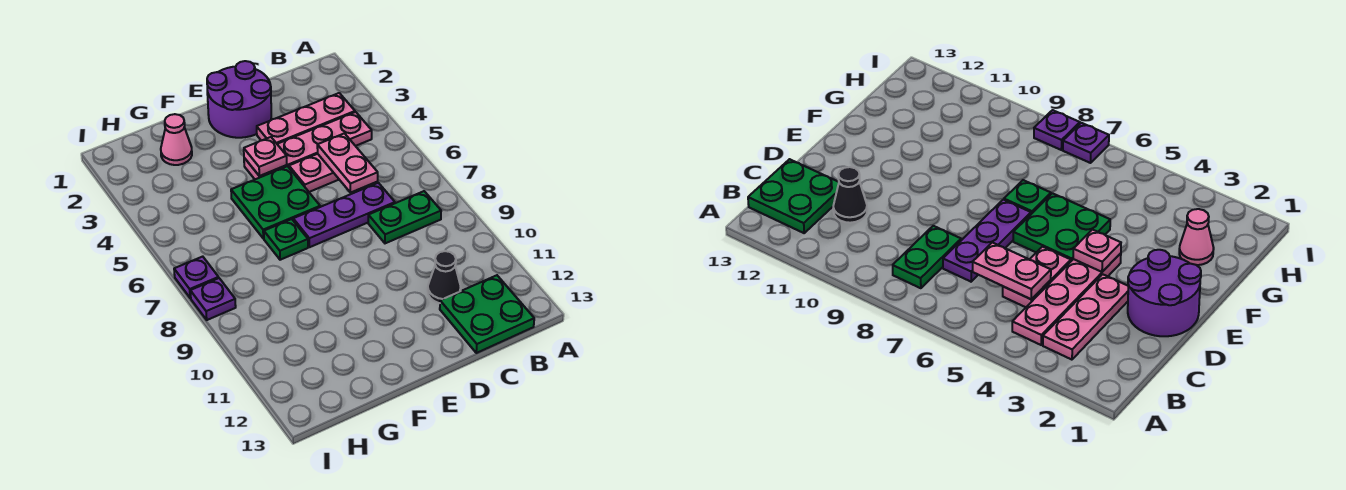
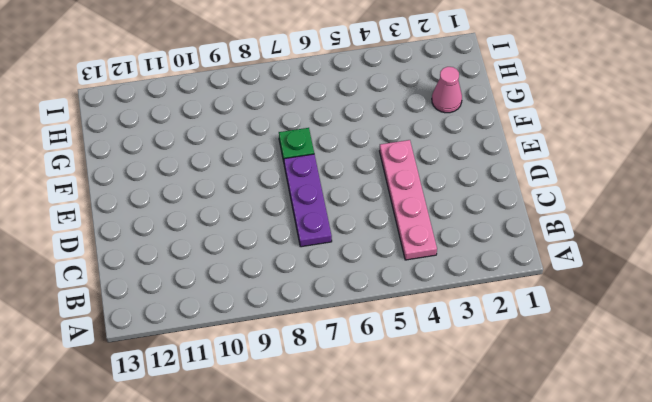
none -> pink 1x3 plate [257,93,355,144]
none -> green 1x2 plate [368,191,441,243]
none -> green 2x2 plate [440,275,534,353]

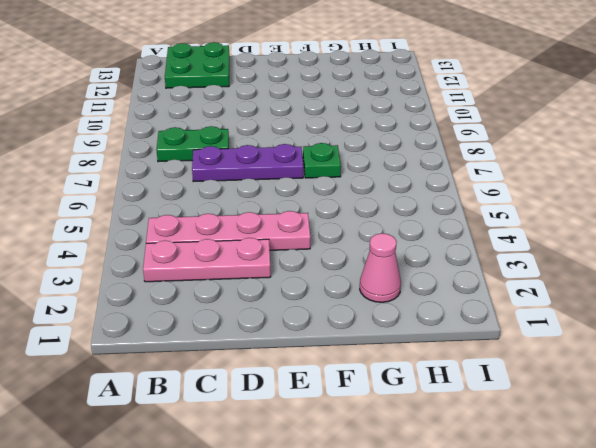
none -> pink 1x2 plate [289,154,339,192]
none -> black 1x1 cone [428,251,461,303]
none -> purple 2x2 round brick [207,61,271,138]

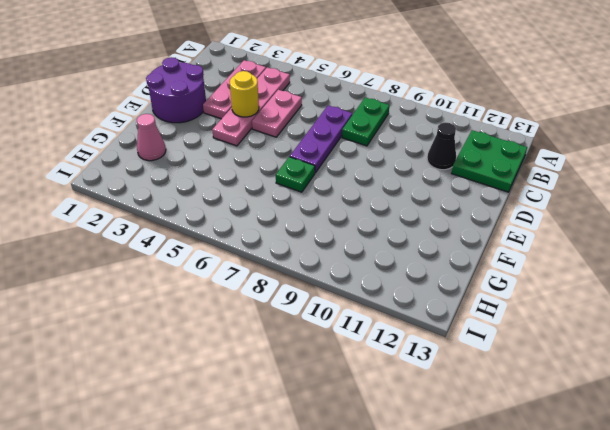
yellow 1x1 round brick [230,71,259,117] -> none
none -> green 2x2 plate [231,166,320,239]
none -> purple 1x1 plate [174,257,219,298]
none -> purple 1x1 plate [190,278,236,320]

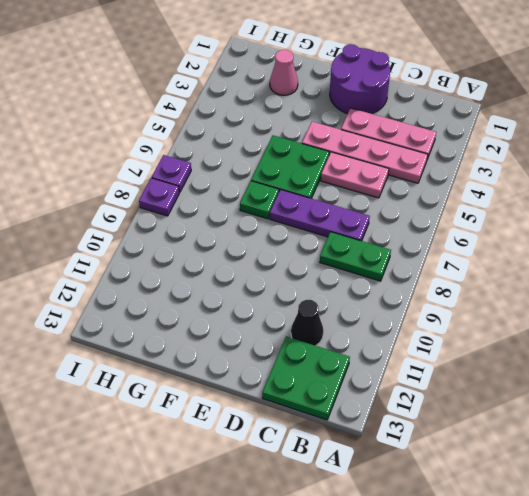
none -> pink 1x2 plate [317,133,378,193]
none -> pink 1x1 plate [244,137,287,176]

